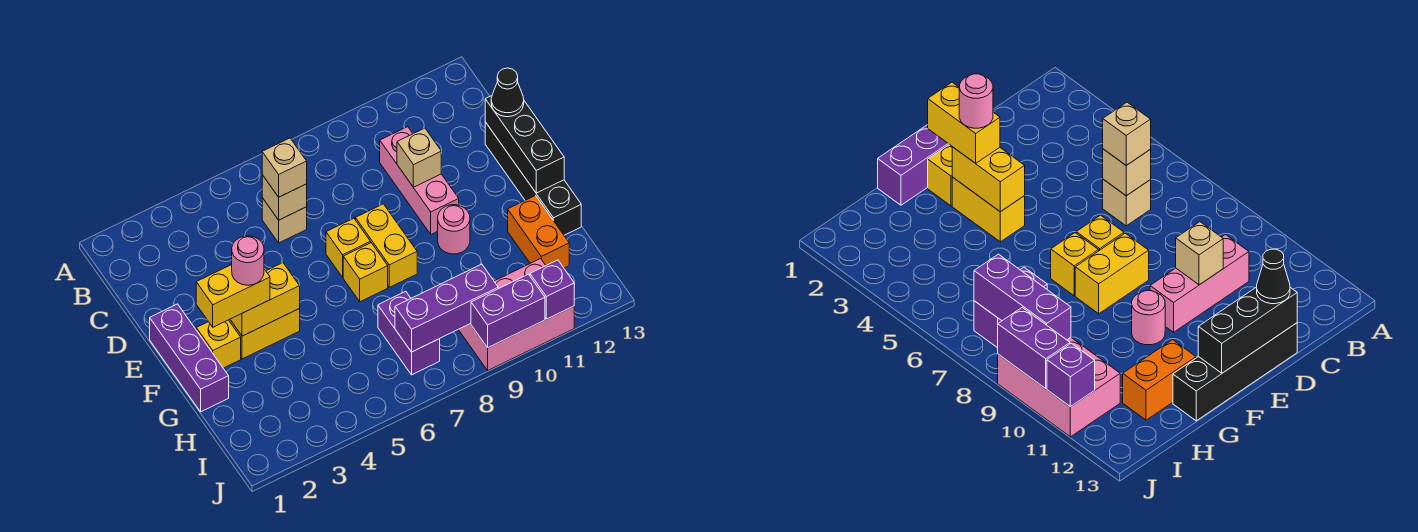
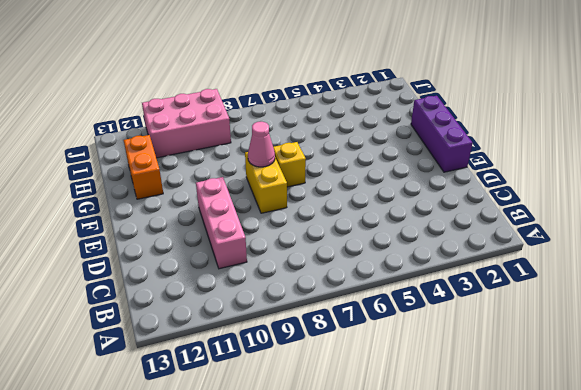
pink 1x1 cone [248,122,275,167] -> none
none -> tan 1x1 brick [262,198,307,243]
none -> black 1x4 brick [485,122,581,235]
none -> yellow 1x1 brick [326,218,371,277]

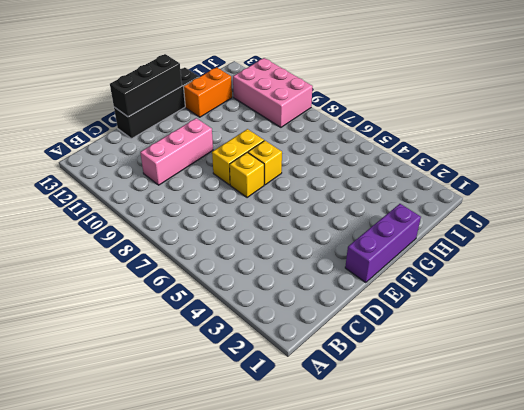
none -> tan 1x1 brick [262,198,307,243]
none -> yellow 1x1 brick [196,320,241,368]
none -> yellow 1x2 brick [229,309,300,359]

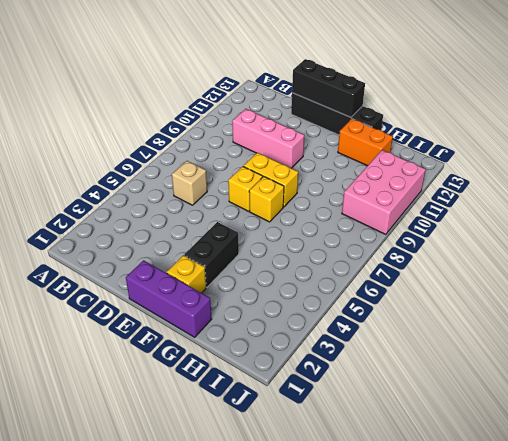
black 1x2 brick [184,222,239,287] -> yellow 1x2 brick [229,309,300,359]
none -> pink 1x1 round brick [438,205,470,254]
none -> purple 1x2 brick [378,291,440,375]
none -> tan 1x1 brick [262,175,307,220]

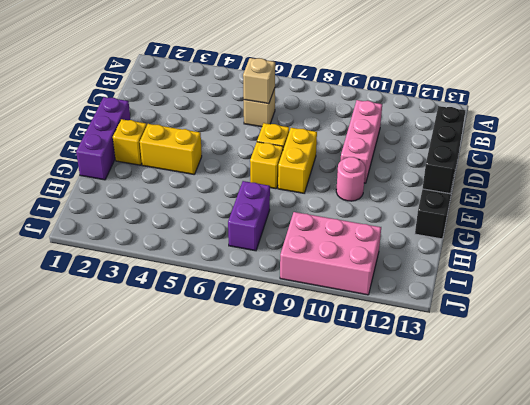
none -> orange 1x2 brick [508,196,569,268]
none -> tan 1x1 brick [397,128,441,187]
none -> yellow 1x2 brick [230,263,300,336]

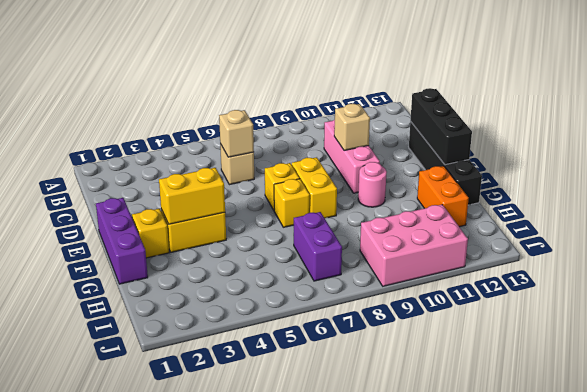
none -> purple 1x3 brick [395,264,498,352]
none -> purple 1x2 brick [471,274,545,348]
none -> purple 1x1 brick [530,260,574,319]

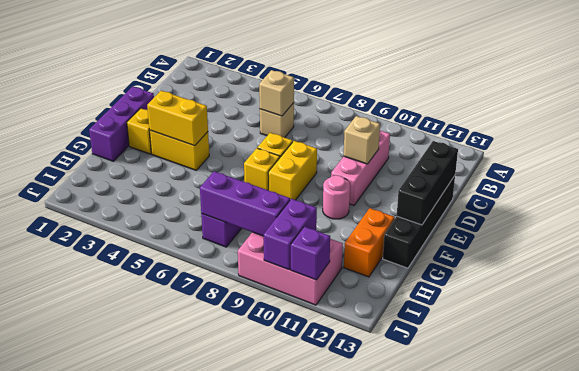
purple 1x2 brick [263,199,317,270] -> purple 1x2 brick turned to [471,274,545,348]
none -> tan 1x1 brick [262,138,307,197]
none -> black 1x1 cone [491,68,524,117]
none -> yellow 1x2 brick [196,265,270,327]

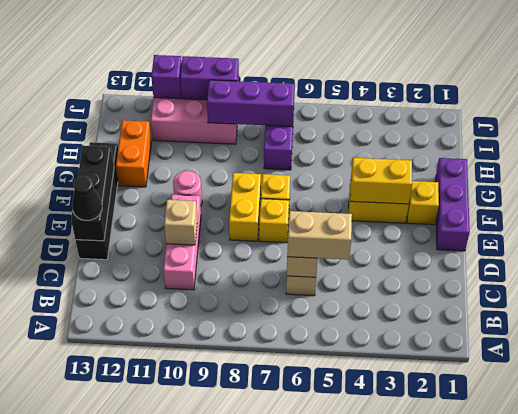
tan 1x2 brick [287,211,352,260] -> tan 1x1 brick [262,138,307,197]
none -> yellow 1x2 brick [196,265,270,327]
none -> pink 1x1 round brick [232,236,264,285]

